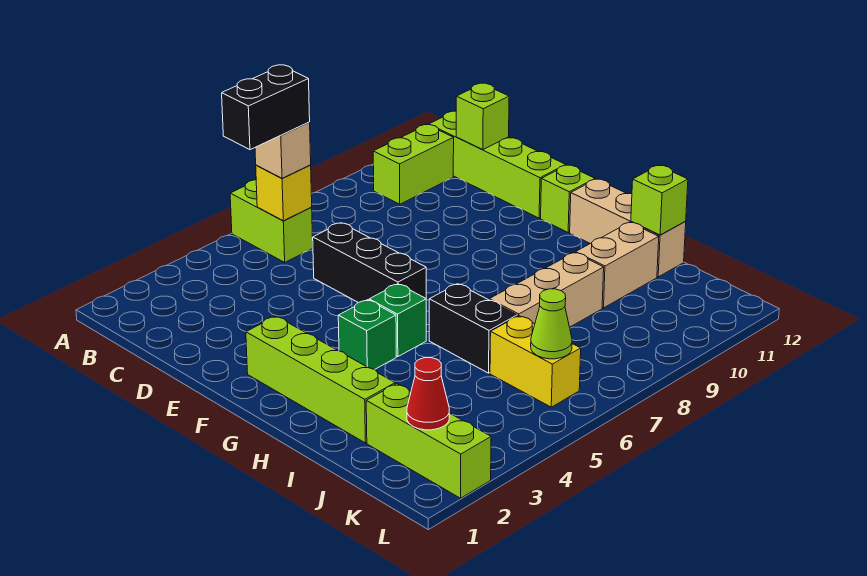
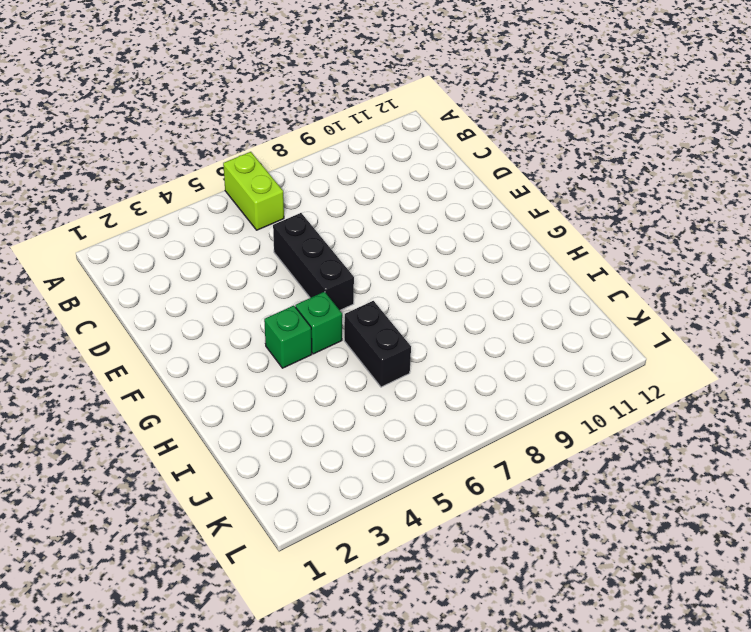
none -> lime 1x2 brick [373,125,454,204]
none -> lime 1x4 brick [429,111,565,218]
none -> lime 1x4 brick [246,316,395,443]

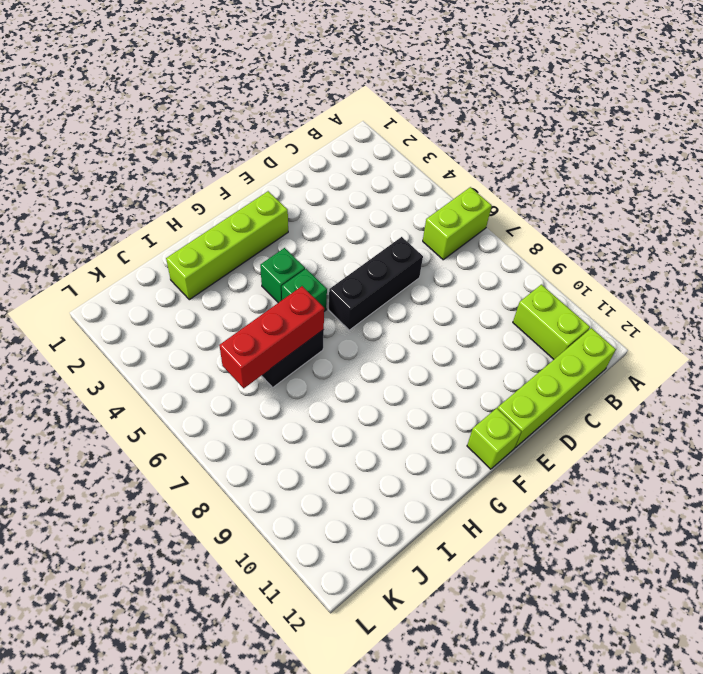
red 1x3 brick [219,286,324,388] -> none
none -> tan 1x3 brick [570,179,686,277]
none -> tan 1x3 brick [489,252,604,327]
none -> tan 1x2 brick [576,222,659,308]

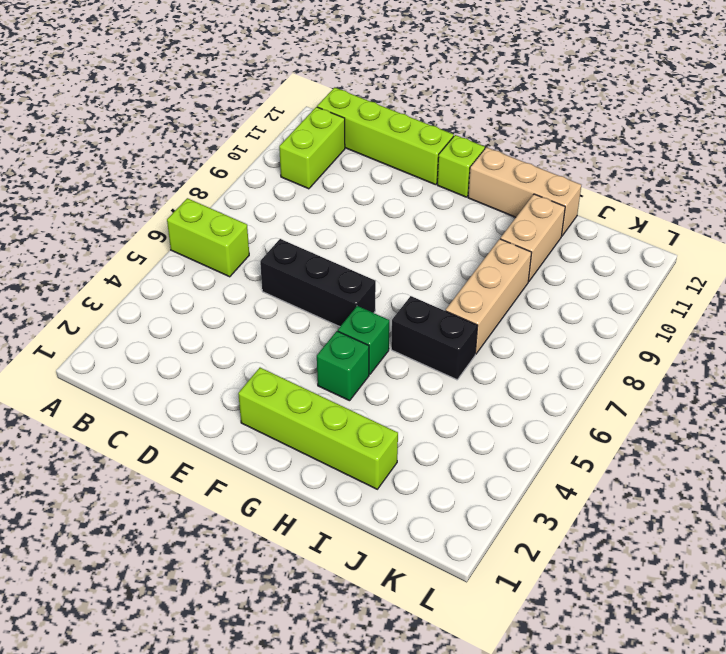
none -> lime 1x3 brick [366,384,491,498]
none -> yellow 1x2 brick [490,316,581,407]
none -> yellow 1x1 brick [256,165,312,221]

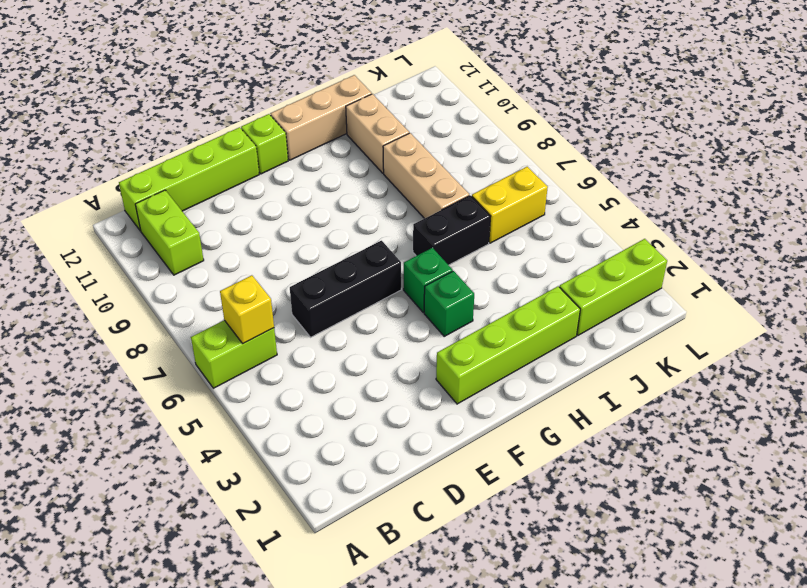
none -> lime 1x1 brick [456,83,509,150]
none -> lime 1x1 brick [631,166,688,235]
none -> red 1x1 cone [407,358,449,430]

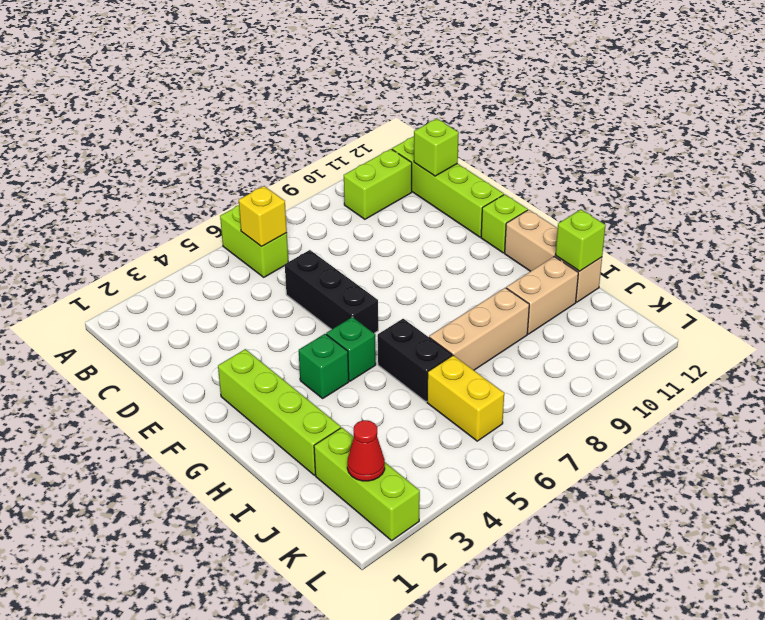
none -> lime 1x1 cone [531,289,572,359]
none -> tan 1x1 brick [255,122,311,179]
none -> black 1x2 brick [222,65,310,150]

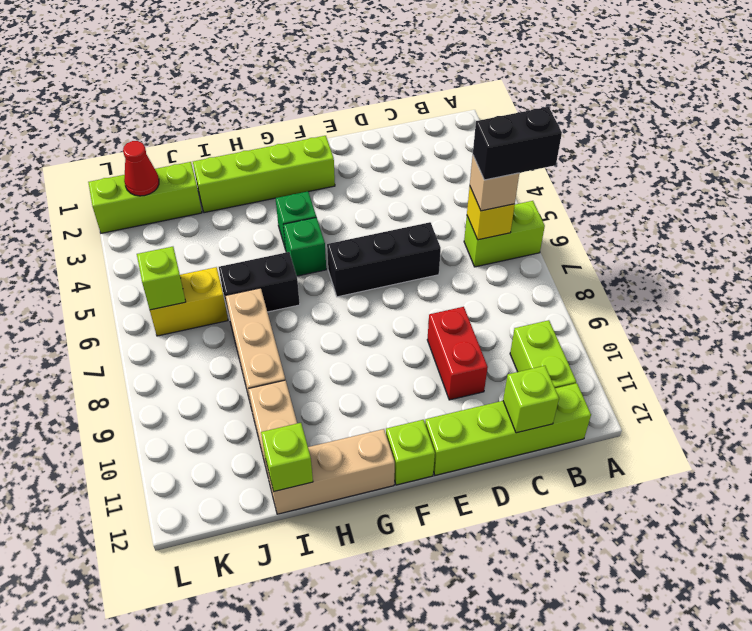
black 1x2 brick [473,107,562,180] -> black 1x2 brick turned to [222,65,310,150]
red 1x2 brick [427,307,488,400] -> none
lime 1x1 brick [137,247,186,310] -> lime 1x1 cone [531,289,572,359]

